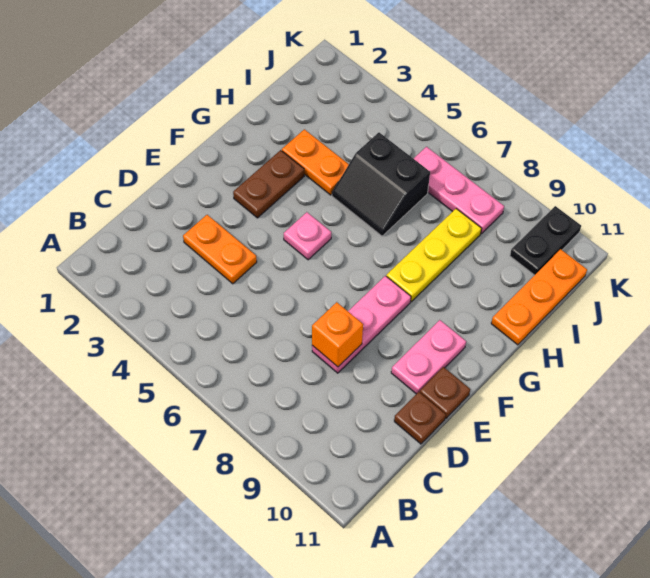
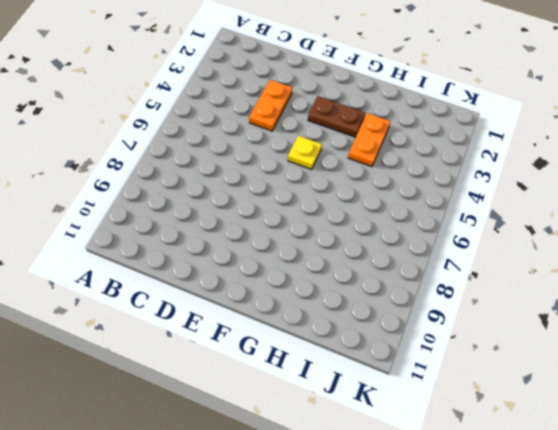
yellow 1x1 plate [288,136,322,169] -> pink 1x1 plate [284,212,331,260]
none -> pink 1x3 plate [312,276,411,373]
none -> brown 1x1 plate [394,392,446,444]
none -> pink 1x2 plate [391,320,466,394]

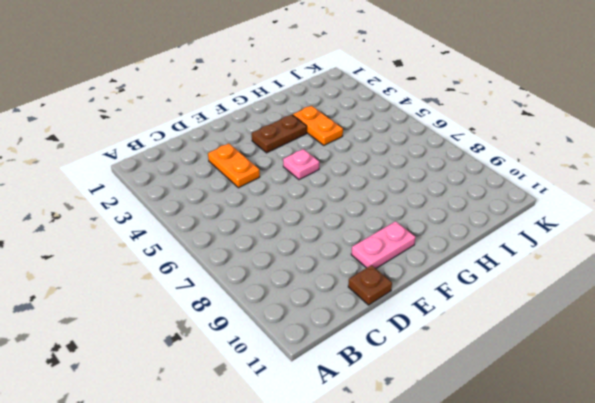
none -> pink 1x3 plate [312,276,411,373]
none -> brown 1x1 plate [420,367,470,419]
none -> yellow 1x3 plate [386,209,482,302]

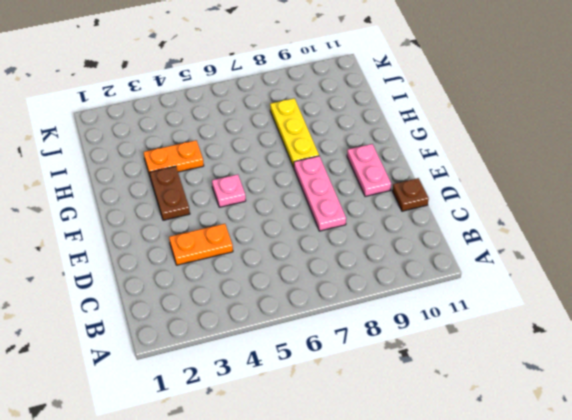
none -> brown 1x1 plate [420,367,470,419]
none -> black 2x2 slope [332,133,430,236]
none -> orange 1x3 plate [491,249,587,345]

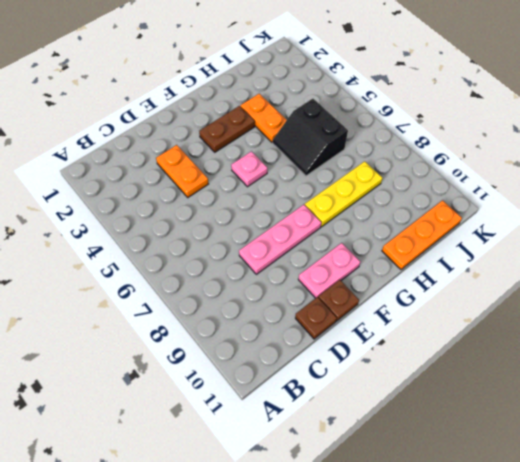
none -> pink 1x3 plate [413,147,504,234]
none -> black 1x2 plate [510,206,581,275]
none -> orange 1x1 brick [312,302,363,367]

